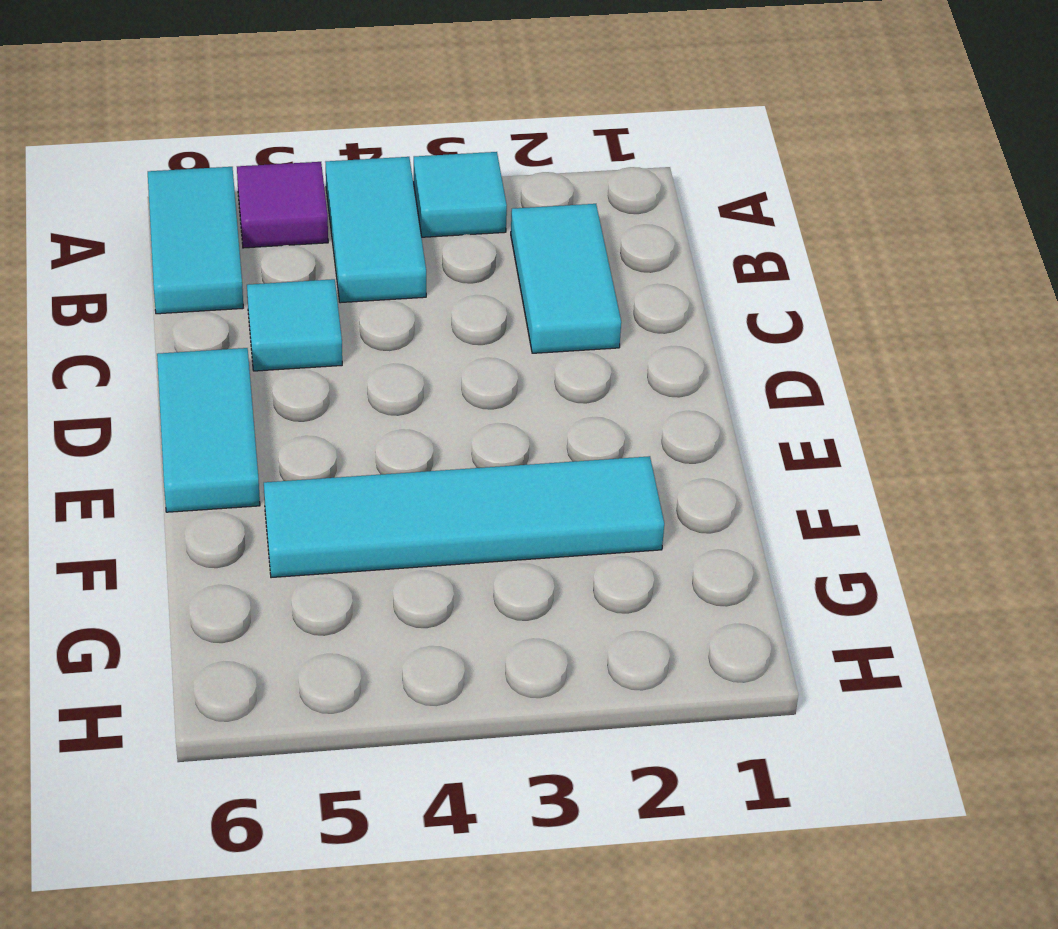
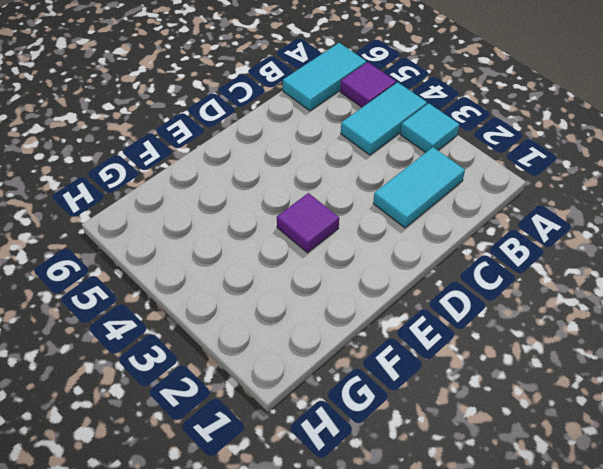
purple 1x1 tile [277,193,339,253] -> none
none -> cyan 1x1 tile [247,279,342,371]
none -> cyan 1x2 tile [157,348,260,512]

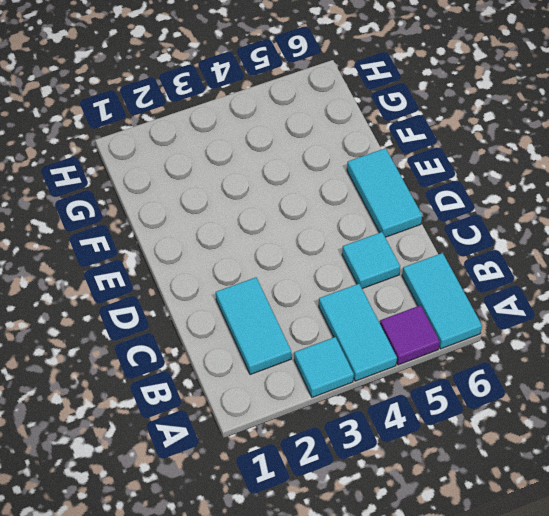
none -> cyan 1x4 tile [264,456,664,578]

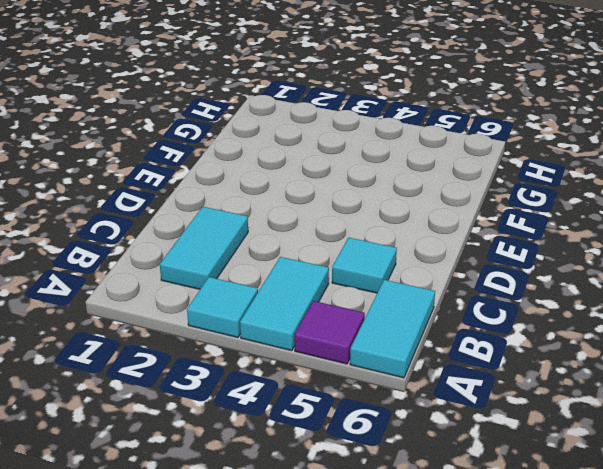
none -> cyan 1x2 tile [157,348,260,512]
none -> cyan 1x4 tile [264,456,664,578]

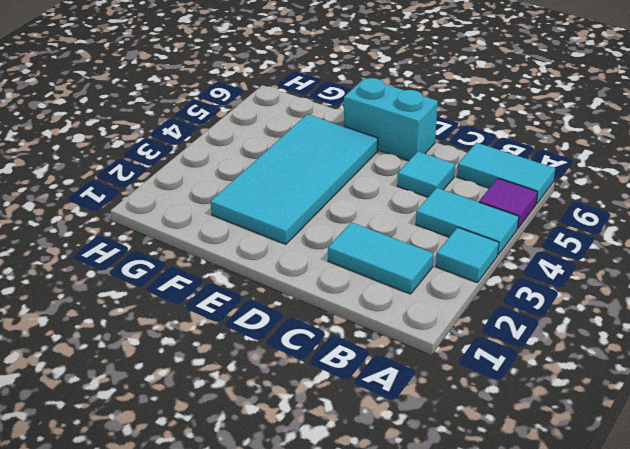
cyan 1x2 brick [344,78,438,161] -> cyan 1x2 tile [157,348,260,512]
cyan 2x4 tile [210,114,378,244] -> cyan 1x4 tile [264,456,664,578]

